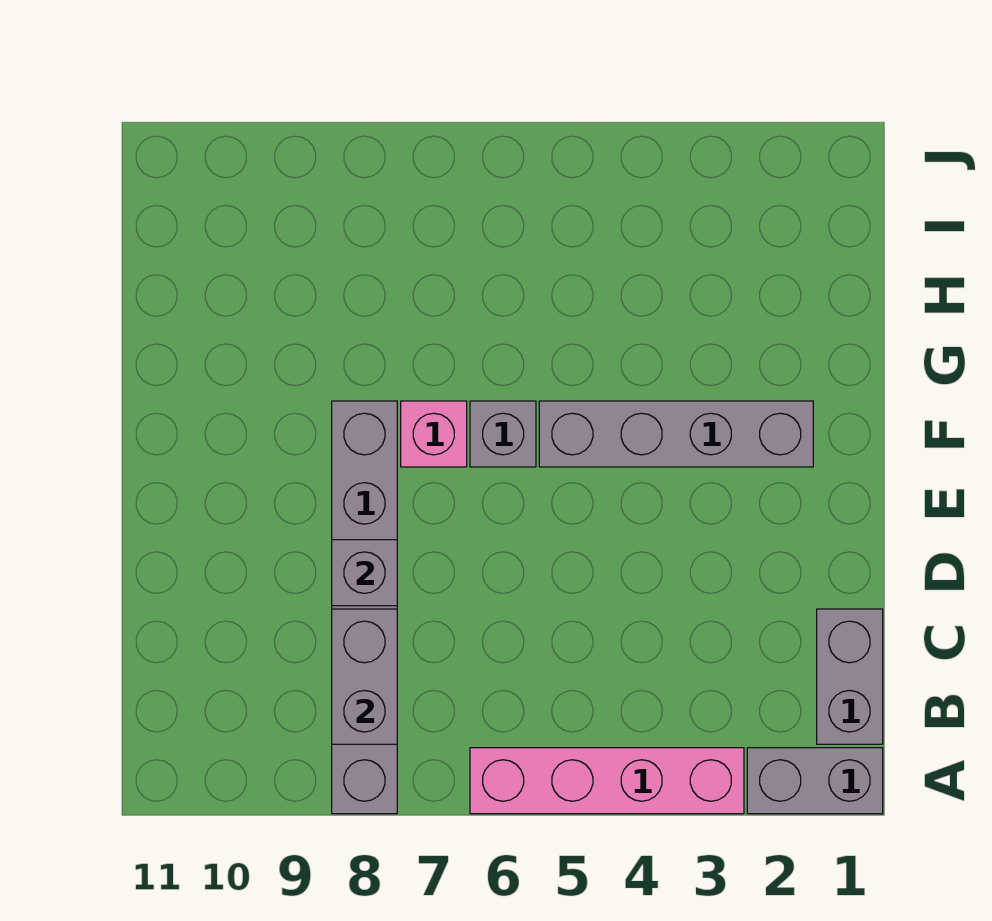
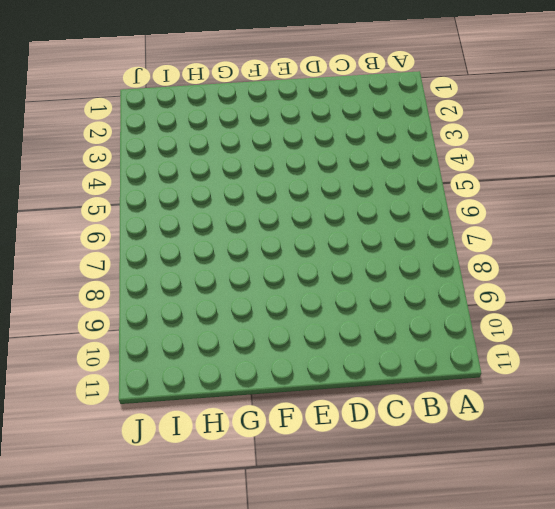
none -> grey 1x2 brick [747,748,883,814]
none -> pink 1x4 brick [470,748,744,814]

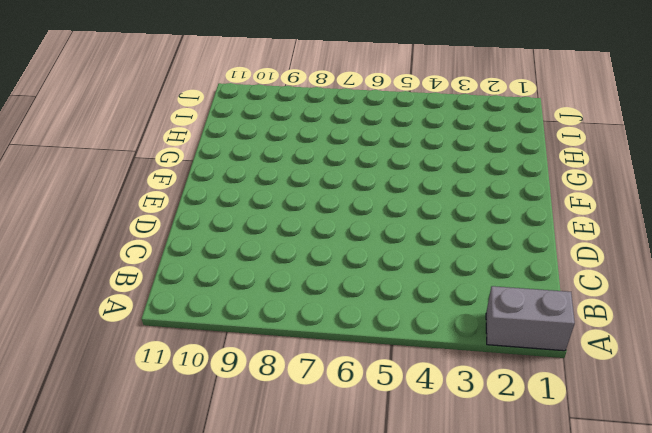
none -> pink 1x4 brick [470,748,744,814]
none -> grey 1x6 brick [332,401,397,814]

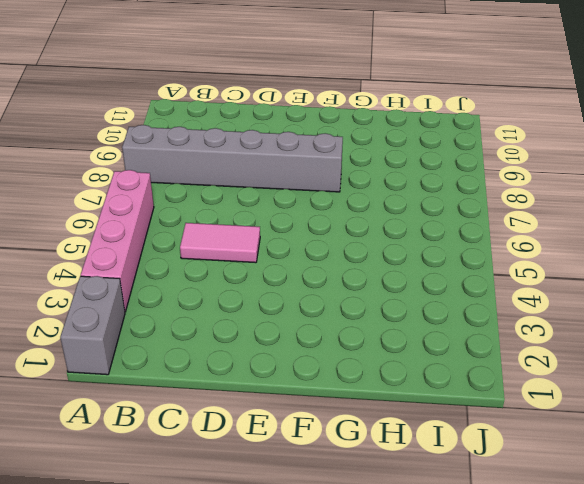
pink 1x2 tile [180,223,260,263] -> none
none -> grey 1x2 brick [817,609,883,744]
none -> grey 1x4 brick [539,401,813,467]

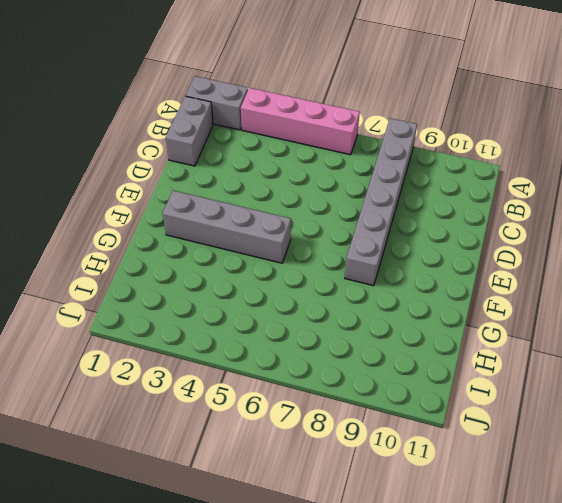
none -> grey 1x1 brick [470,401,536,467]
none -> pink 1x1 brick [401,401,467,467]

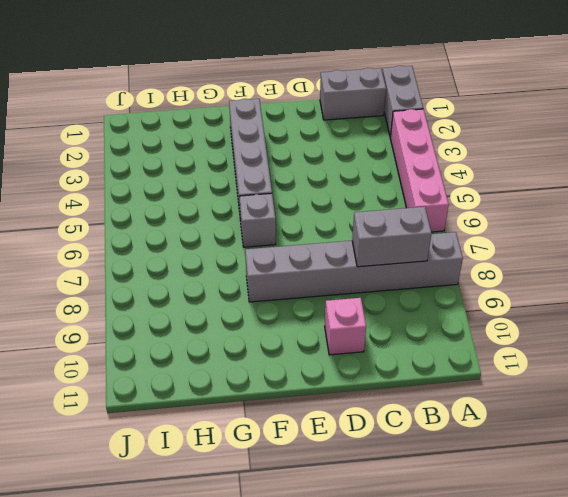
pink 1x1 brick [325,298,366,355] -> pink 1x1 brick moved to [401,401,467,467]
none -> grey 1x1 brick [332,540,397,606]

